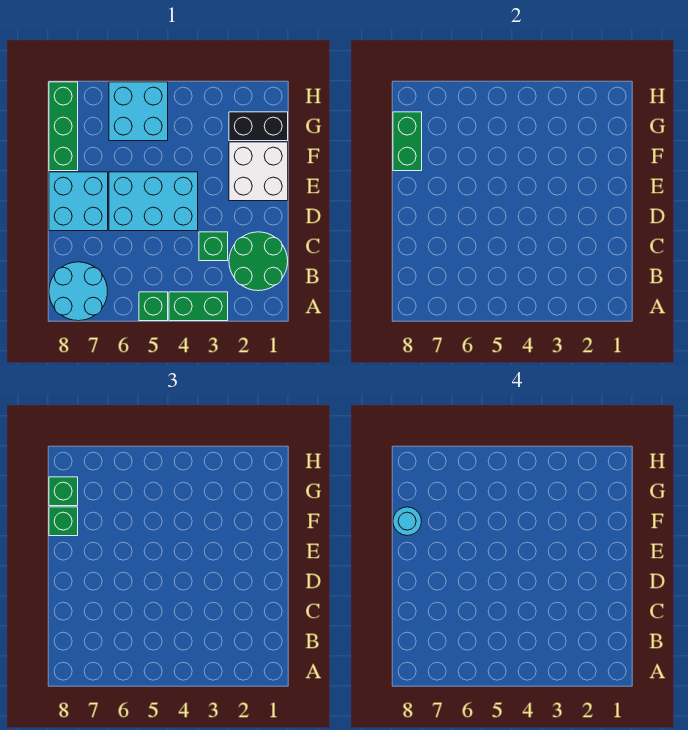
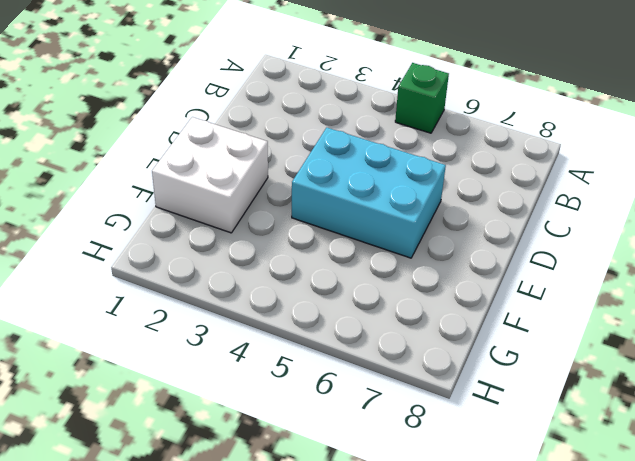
none -> green 1x2 brick [169,292,228,321]
none -> cyan 2x2 round brick [49,262,108,321]
none -> green 2x2 round brick [229,232,288,291]

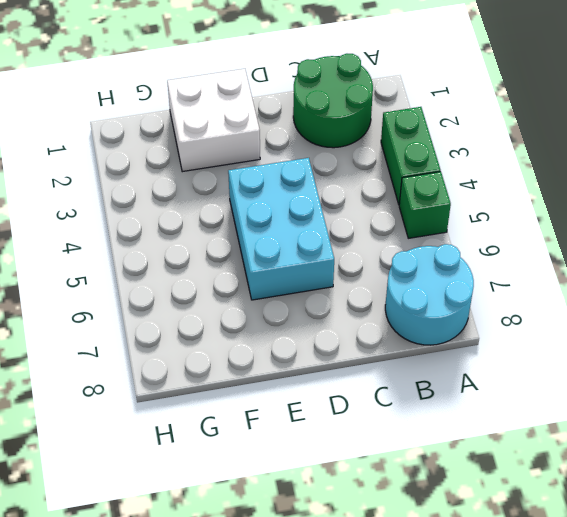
none -> green 1x1 brick [199,232,228,261]
none -> cyan 2x2 brick [49,172,108,231]
none -> green 1x3 brick [49,82,78,171]

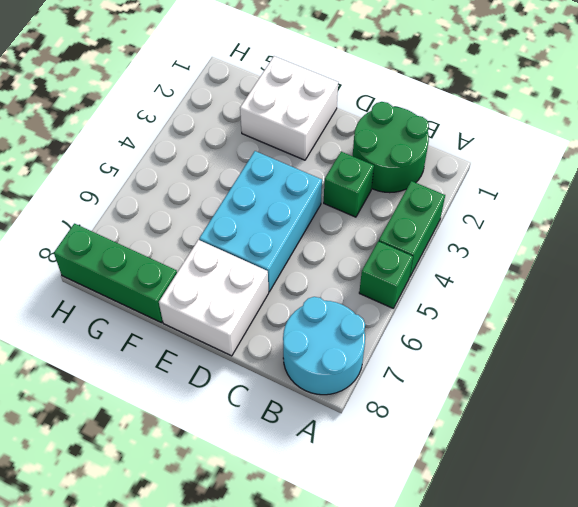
white 2x2 brick [159,240,269,356] -> cyan 2x2 brick [49,172,108,231]
none -> black 1x2 brick [229,112,288,141]
none -> cyan 2x2 brick [109,82,168,141]
none -> green 1x2 brick [393,112,422,171]

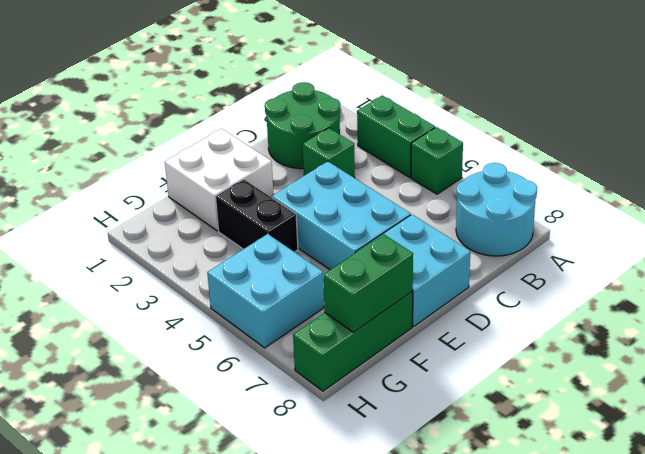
black 1x2 brick [216,179,298,252] -> black 1x2 brick moved to [229,112,288,141]
none -> green 1x1 brick [49,507,78,536]
none -> green 1x1 brick [49,477,78,506]
none -> cyan 1x1 round brick [393,507,421,536]

